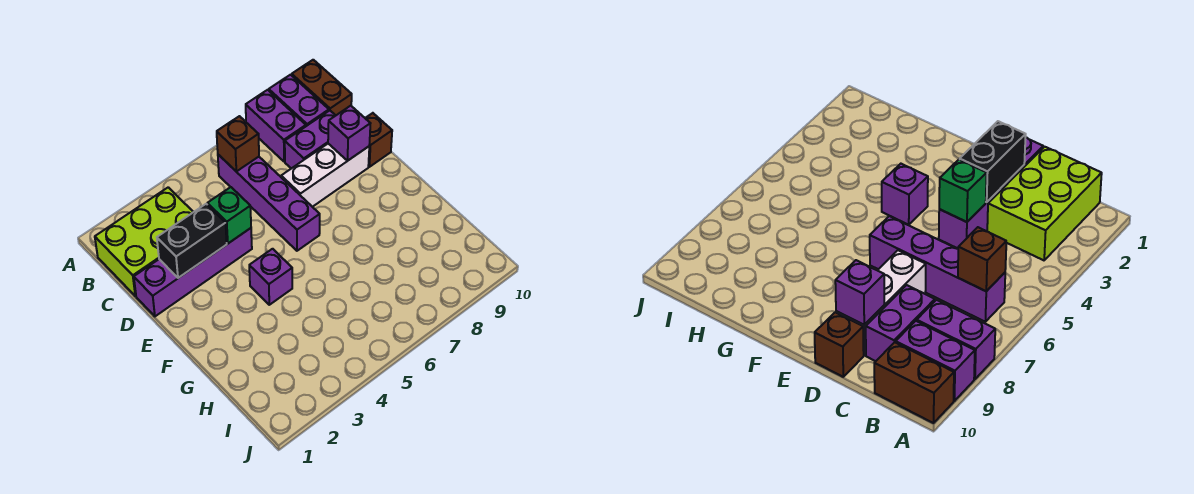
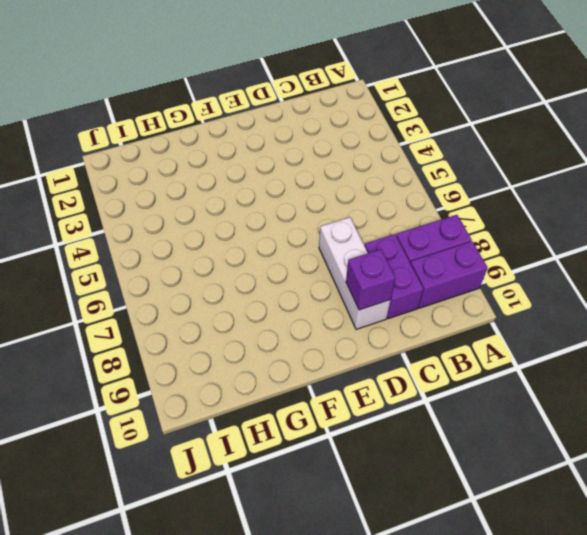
none -> brown 1x2 brick [292,60,352,115]
none -> lime 2x3 brick [95,187,193,296]
none -> purple 1x4 brick [218,155,320,251]

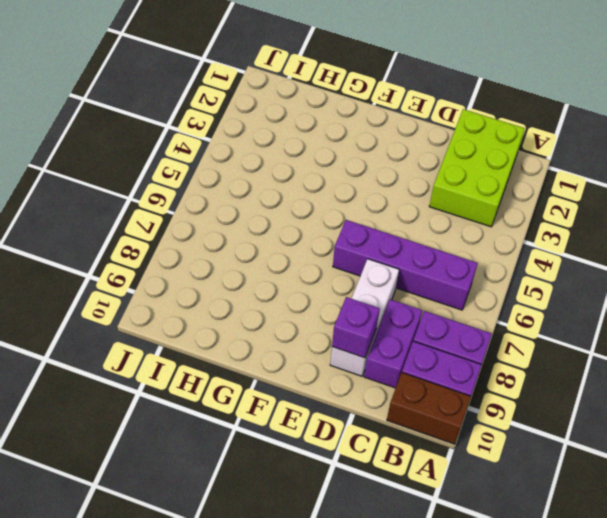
none -> purple 1x4 brick [134,228,252,316]
none -> brown 1x1 brick [365,113,392,167]
none -> purple 1x1 brick [249,249,292,305]

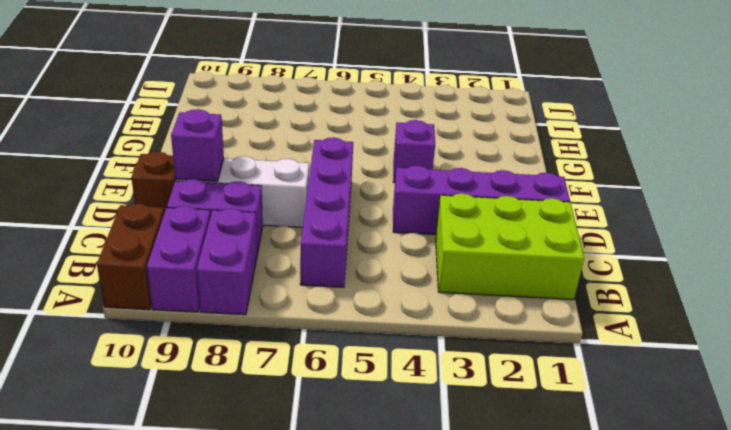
none -> brown 1x1 brick [217,116,259,171]
none -> black 1x2 brick [157,204,227,278]
none -> green 1x1 brick [207,187,251,243]

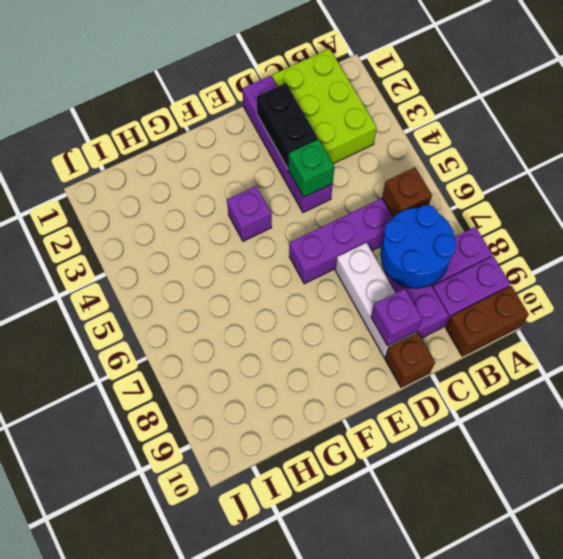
blue 2x2 round brick [380,205,456,288] -> none

